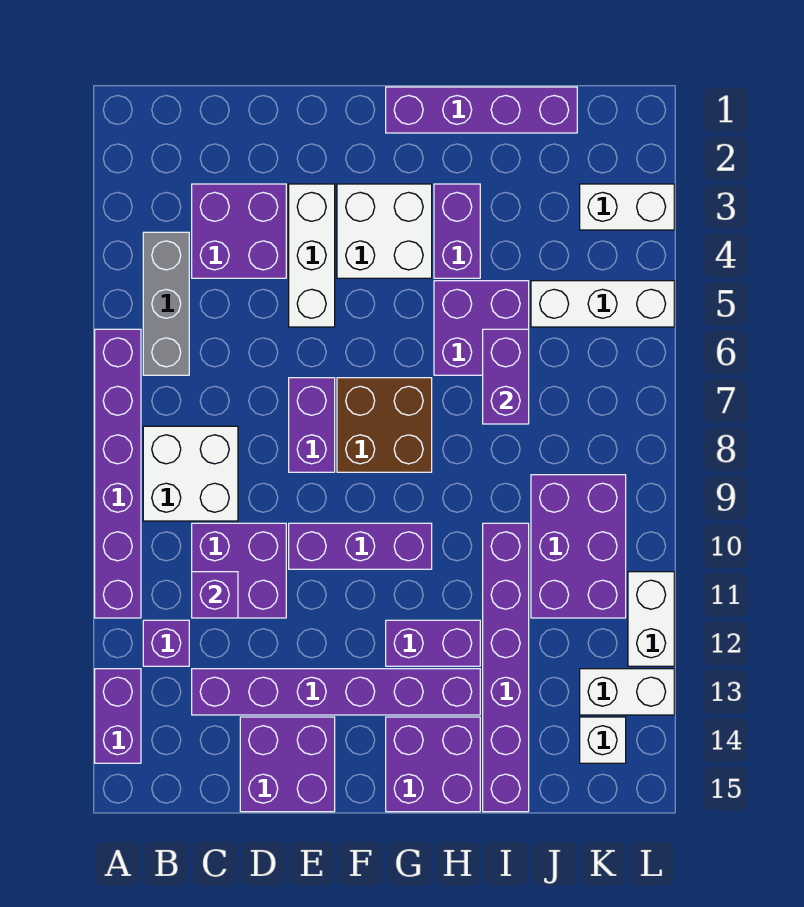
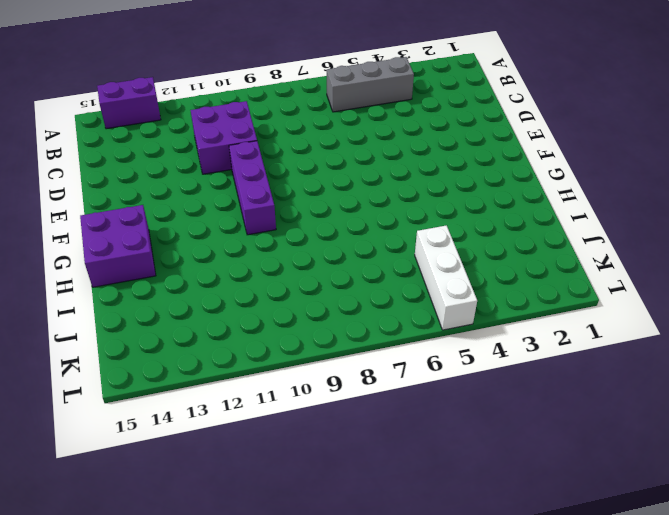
none -> purple 1x6 brick [95,329,141,618]
none -> white 2x2 brick [143,426,238,521]
none -> purple 1x1 brick [143,620,189,666]

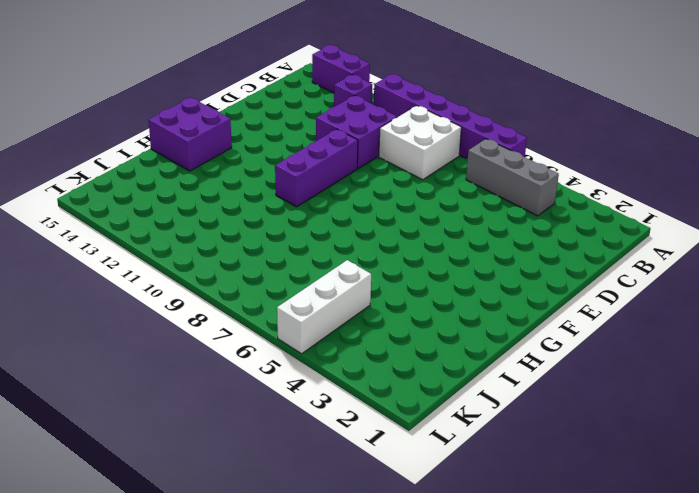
none -> purple 2x2 brick [192,184,286,278]
none -> purple 1x6 brick [192,669,480,715]
none -> purple 2x2 brick [240,717,335,812]

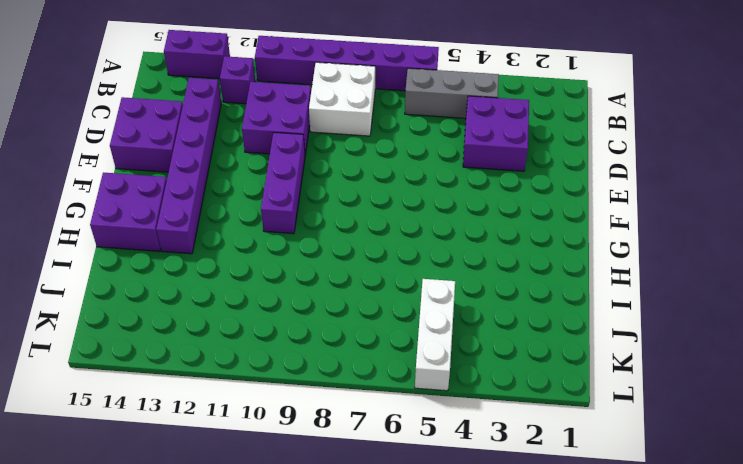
none -> white 1x3 brick [289,184,335,327]
none -> purple 1x2 brick [289,378,335,472]
none -> white 2x2 brick [337,184,432,278]

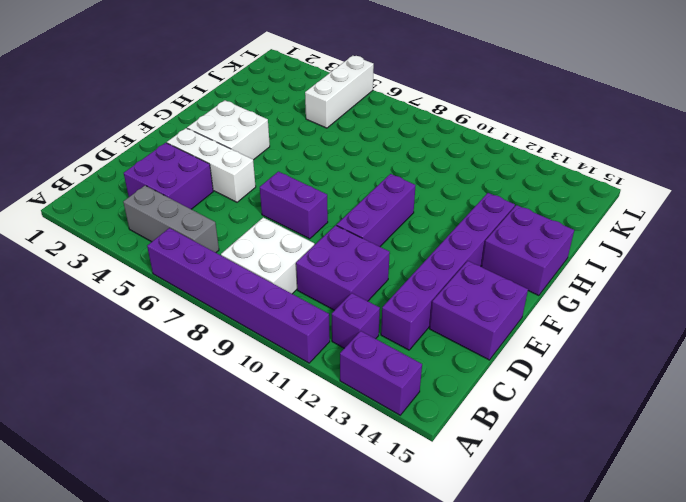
none -> brown 2x2 brick [337,378,432,472]
none -> purple 1x4 brick [386,87,577,133]
none -> purple 1x2 brick [386,620,480,666]

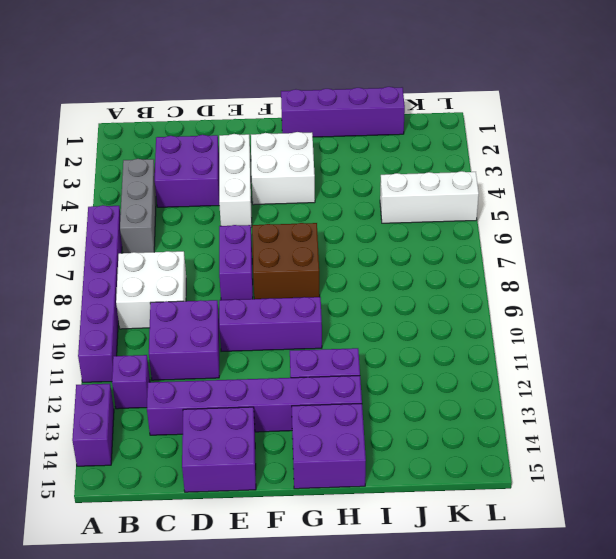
none -> purple 1x2 brick [434,184,480,278]
none -> purple 2x2 brick [434,281,529,375]
none -> purple 1x6 brick [483,523,529,812]

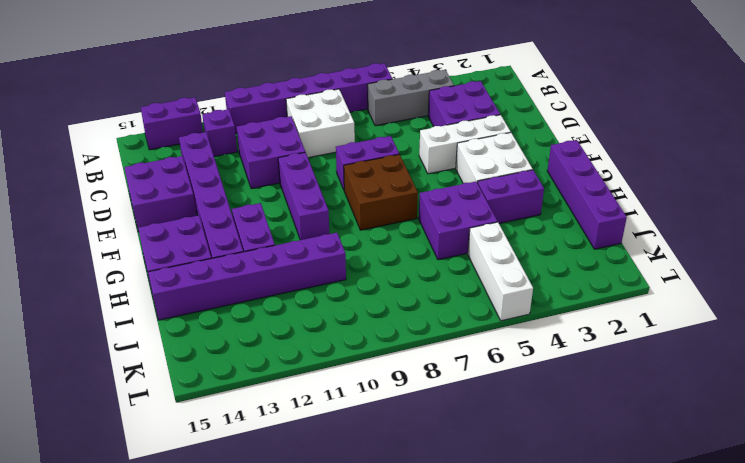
none -> purple 2x3 brick [531,475,626,618]
none -> white 1x2 brick [580,184,674,230]
none -> white 1x2 brick [580,669,674,715]

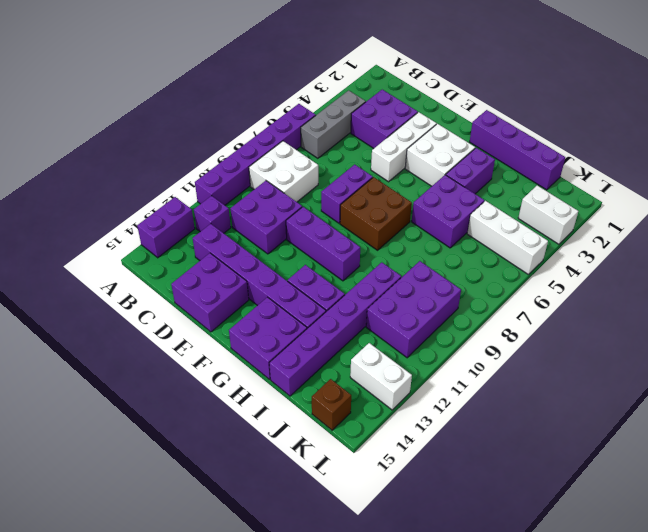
brown 1x1 brick [312,379,351,430] -> none
none -> white 1x1 brick [580,717,626,763]
none -> white 1x2 brick [628,572,674,666]
none -> purple 1x1 brick [192,572,238,618]

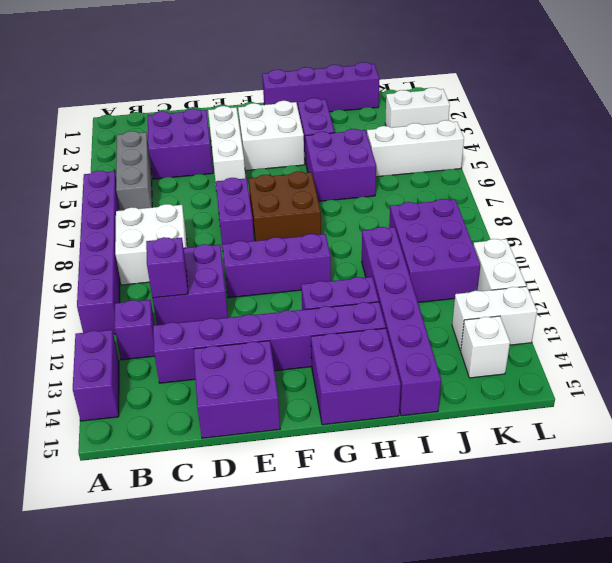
none -> purple 1x2 brick [483,329,529,424]

